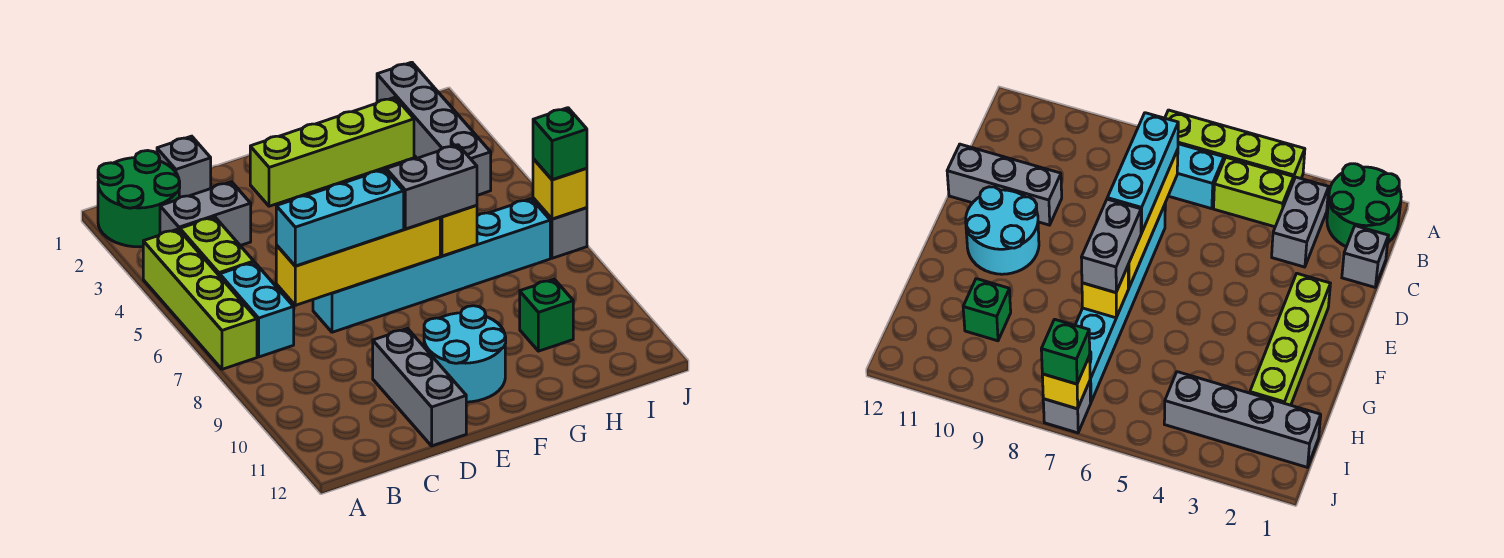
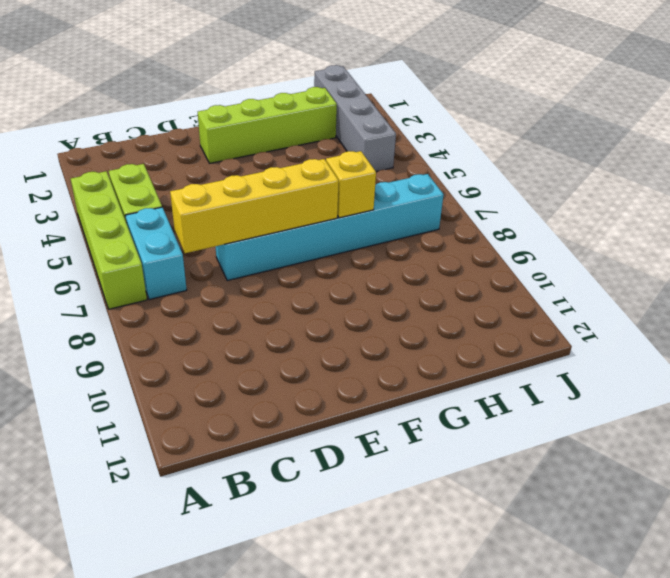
none -> green 2x2 round brick [98,151,180,247]
none -> grey 1x2 brick [160,182,251,246]
none -> grey 1x1 brick [157,136,211,198]

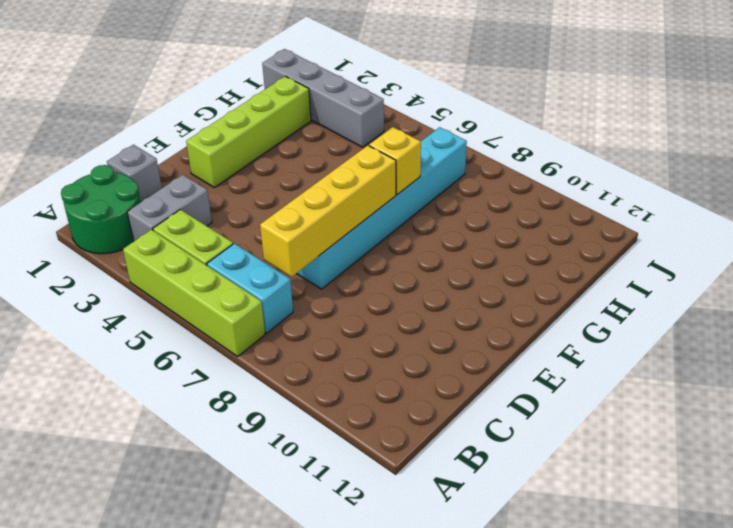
none -> grey 1x3 brick [373,329,466,446]
none -> cyan 2x2 round brick [424,306,506,402]
none -> green 1x1 brick [520,279,573,351]

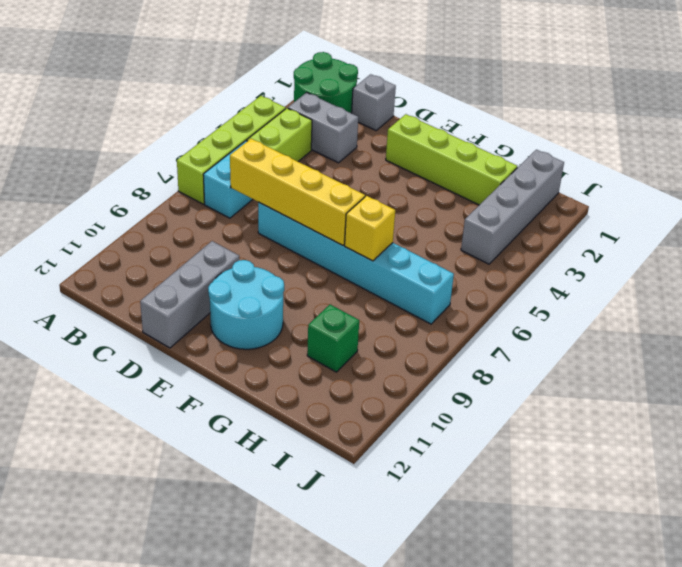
none -> grey 1x1 brick [533,198,587,258]
none -> yellow 1x1 brick [533,159,587,219]
none -> cyan 1x3 brick [276,169,404,266]

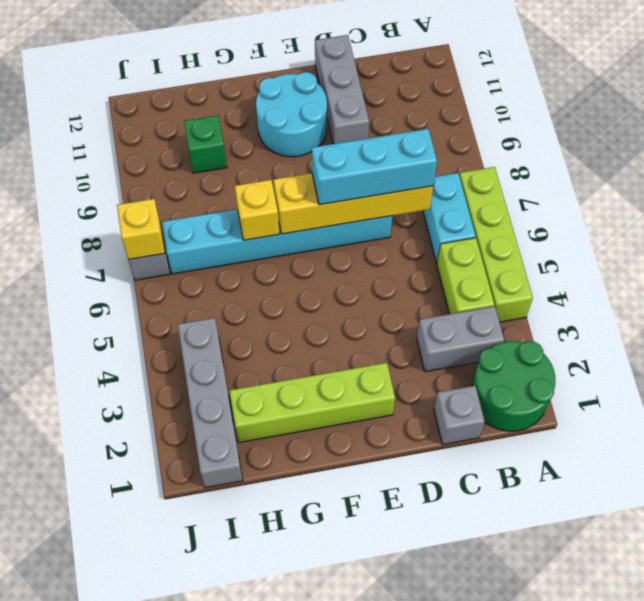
none -> grey 1x2 brick [386,145,477,229]
none -> green 1x1 brick [533,108,587,180]

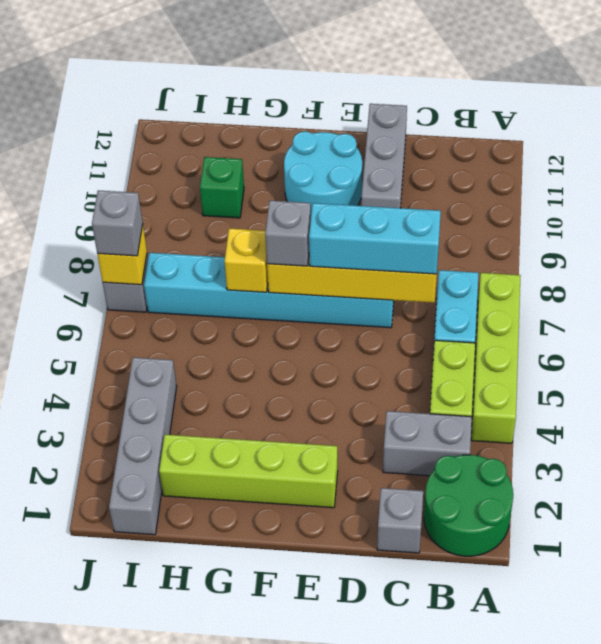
grey 1x1 brick [265,201,311,266] -> grey 1x2 brick [386,145,477,229]
grey 1x1 brick [92,190,143,256] -> green 1x1 brick [533,108,587,180]

